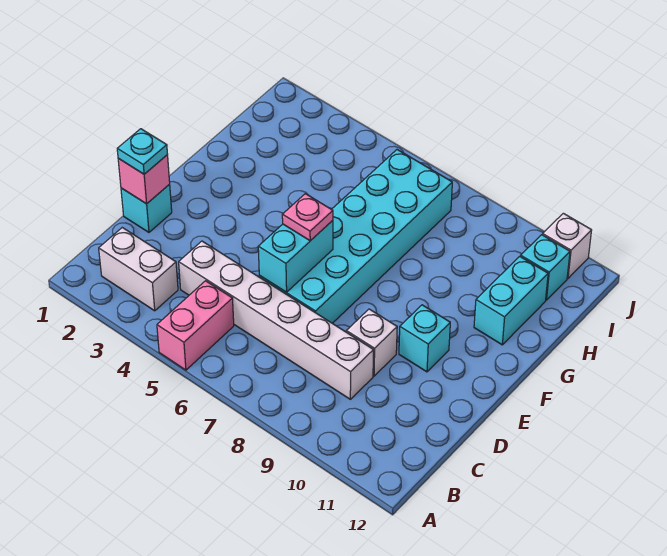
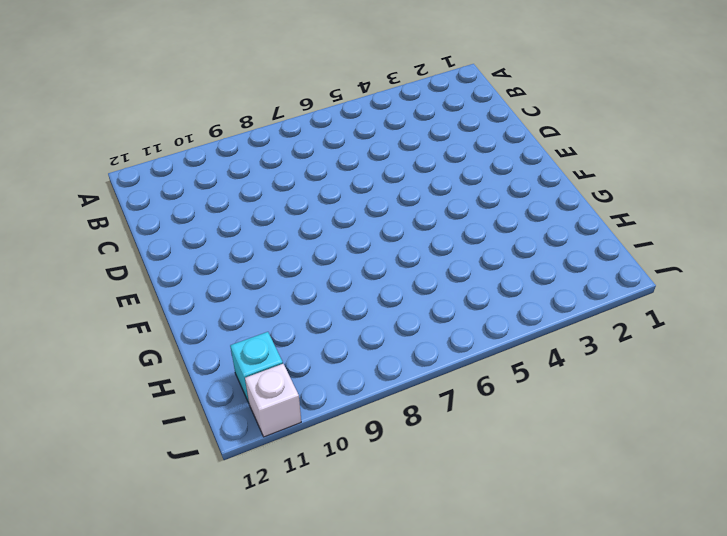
none -> pink 1x2 brick [157,281,234,370]
none -> white 1x2 brick [99,228,178,311]
none -> white 1x6 brick [179,241,374,399]

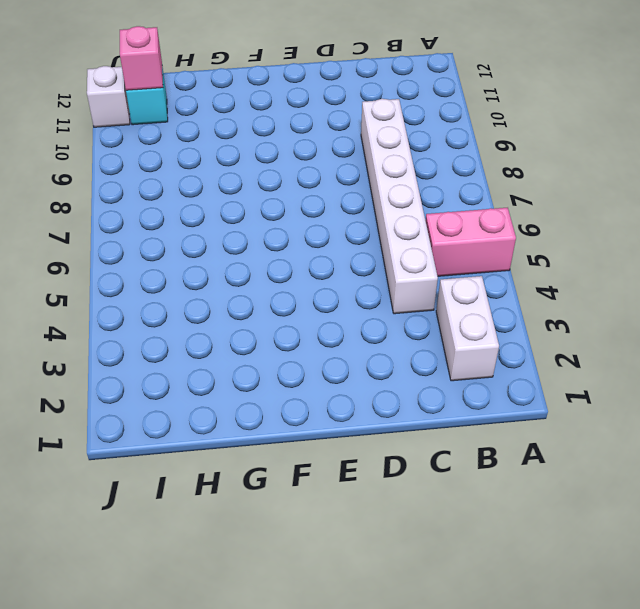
pink 1x1 brick [120,26,163,90] -> pink 1x1 brick moved to [118,155,170,204]
none -> cyan 1x1 brick [121,185,172,232]
none -> cyan 2x6 brick [259,150,452,323]
none -> white 1x1 brick [346,309,397,376]

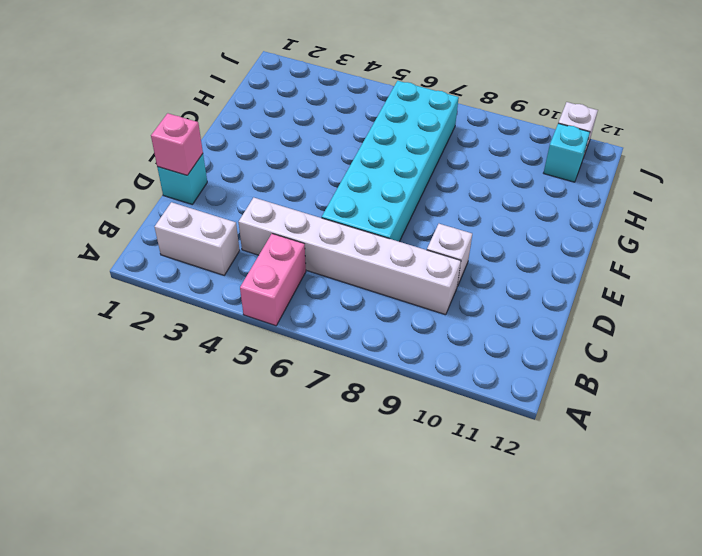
none -> cyan 1x1 brick [399,305,450,372]
none -> cyan 1x2 brick [474,256,548,345]
none -> cyan 1x2 brick [258,220,333,292]

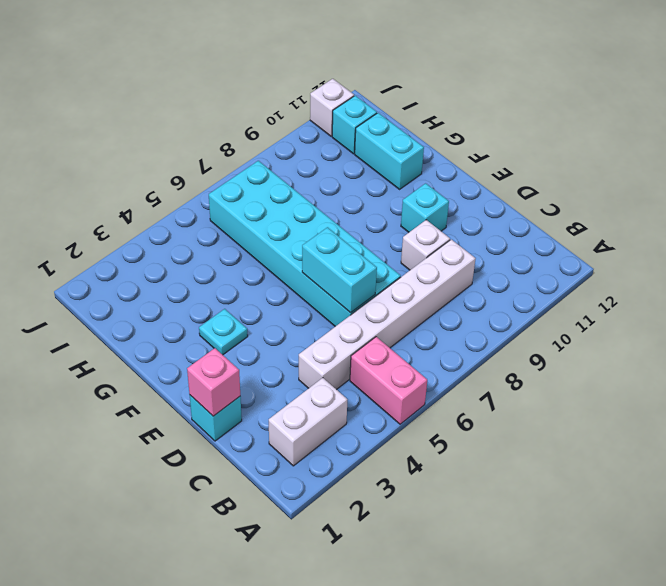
cyan 1x1 plate [199,309,248,355] -> cyan 1x1 plate moved to [117,129,167,174]
none -> pink 1x1 plate [282,194,333,241]

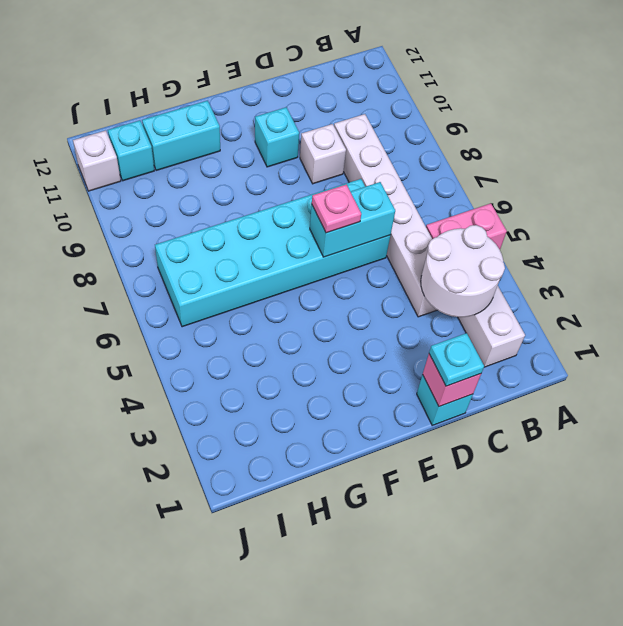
white 2x2 round brick [421,225,505,317] -> none

